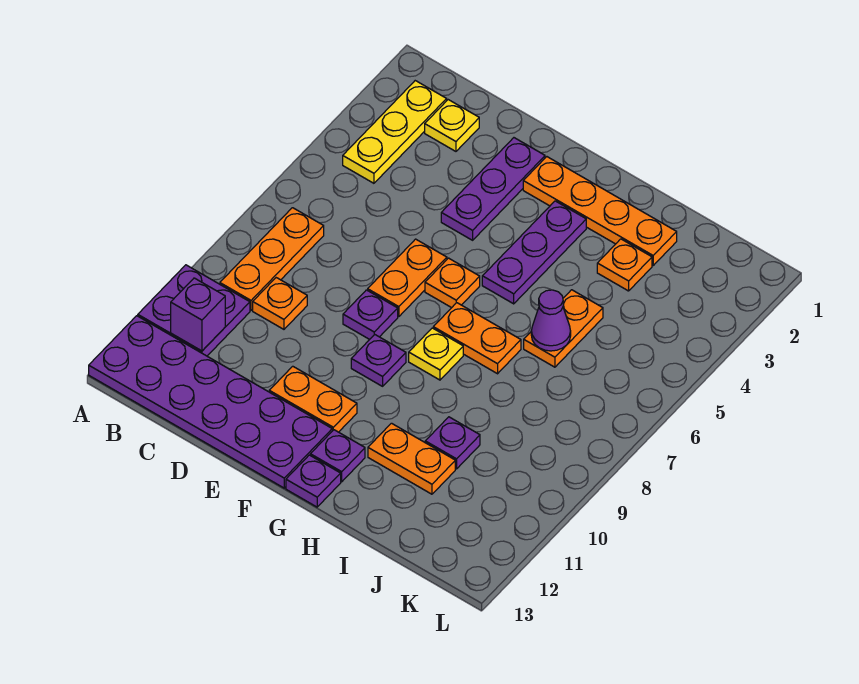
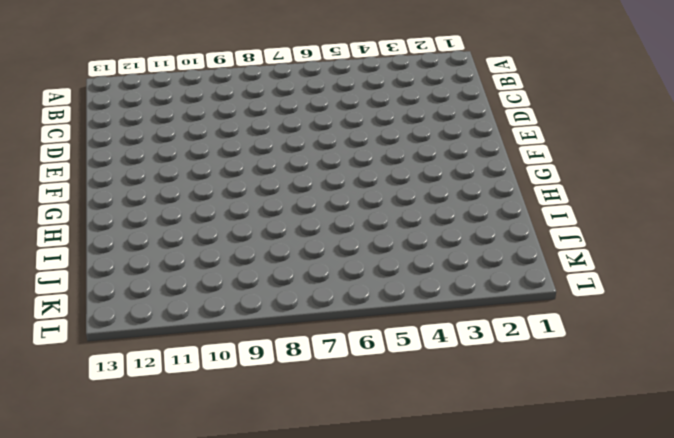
none -> purple 2x2 plate [138,265,250,356]
none -> purple 2x6 plate [89,316,332,488]
none -> yellow 1x3 plate [343,81,447,183]

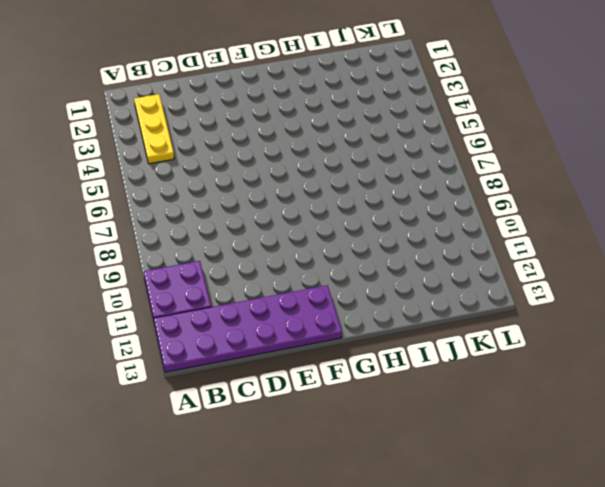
none -> orange 1x3 plate [220,208,324,310]
none -> yellow 1x1 plate [425,100,479,151]
none -> orange 1x1 plate [253,278,307,329]

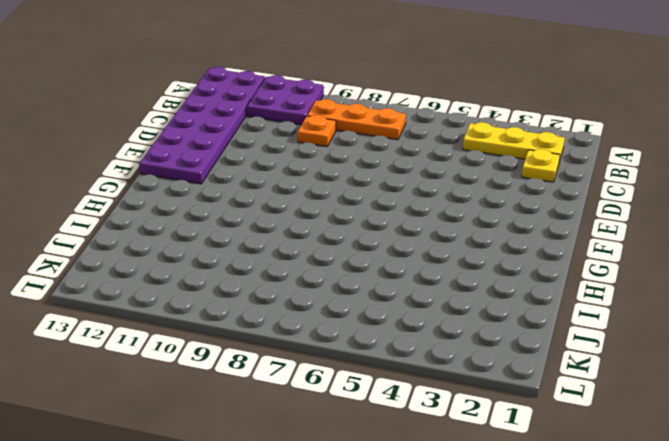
none -> purple 1x3 plate [441,138,545,240]
none -> orange 1x2 plate [368,239,447,317]
none -> purple 1x1 plate [343,290,398,339]

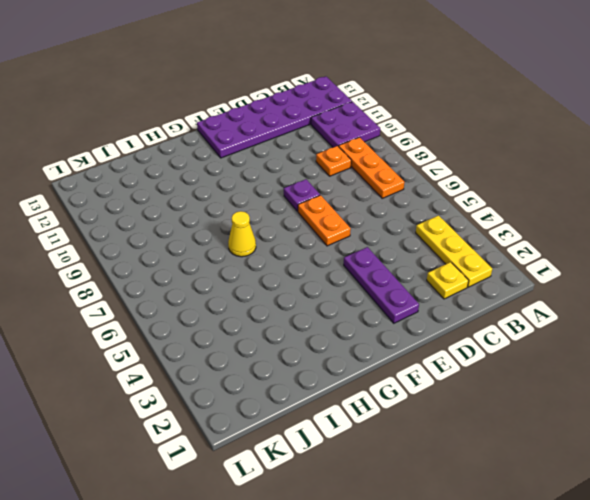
yellow 1x1 cone [228,211,256,257] -> orange 1x2 plate [433,303,521,374]
none -> orange 1x2 plate [269,366,357,432]
none -> orange 1x4 plate [523,157,677,265]
none -> orange 1x1 plate [425,258,480,308]

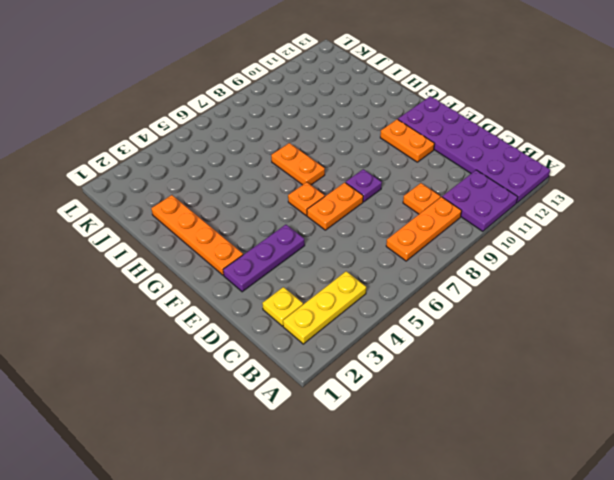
none -> purple 1x1 plate [351,335,406,386]
none -> purple 1x3 plate [482,201,586,304]
none -> yellow 1x1 plate [409,328,463,380]

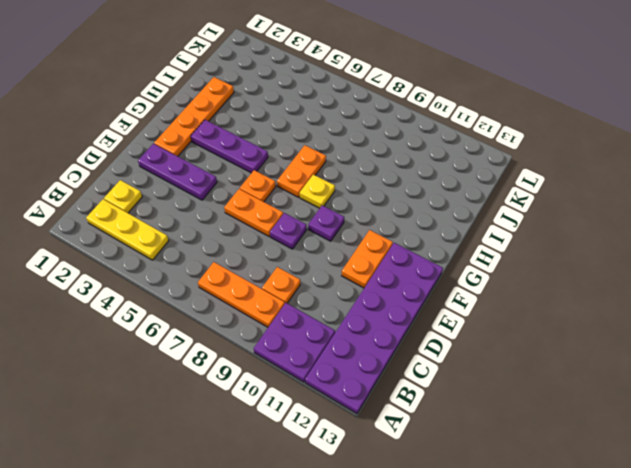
none -> purple 1x1 plate [310,430,365,482]
none -> purple 1x1 plate [286,455,341,507]
none -> orange 1x2 plate [368,423,455,494]

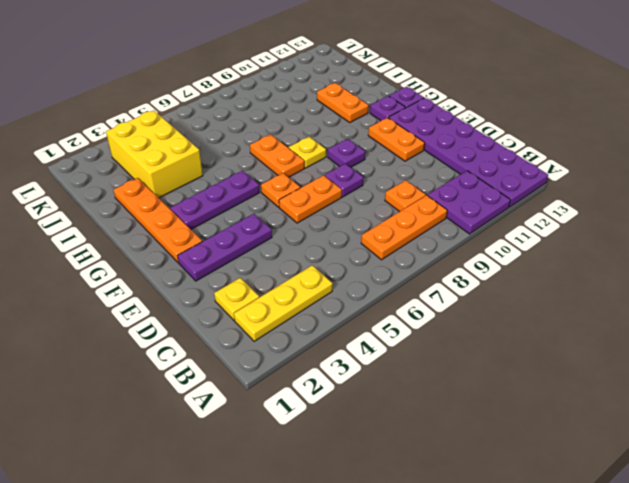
yellow 2x3 brick [106,110,203,198] -> orange 1x1 plate [597,239,652,291]
none -> orange 1x2 plate [524,290,603,367]
none -> purple 1x1 plate [425,417,480,469]
none -> purple 1x1 brick [171,278,225,351]

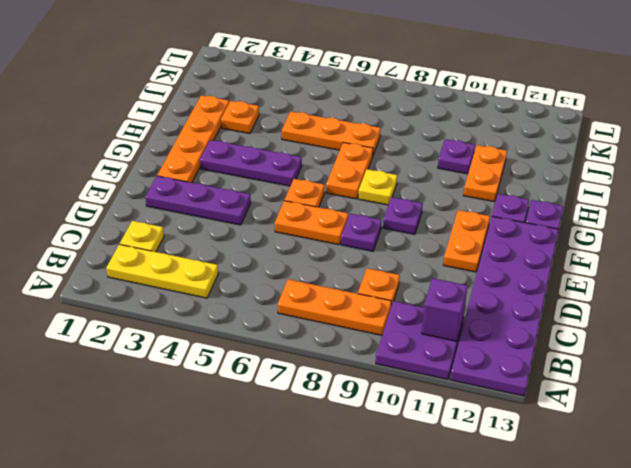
orange 1x3 plate [282,111,381,155] -> orange 1x2 plate [524,290,603,367]
none -> purple 1x1 cone [531,290,571,351]

